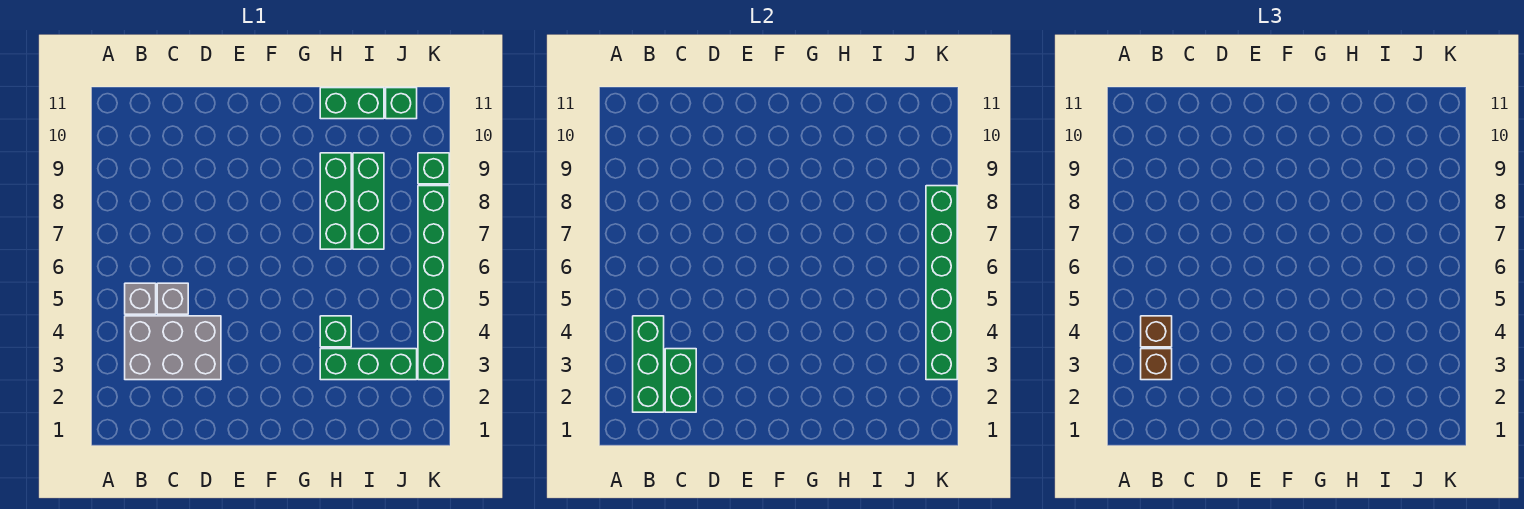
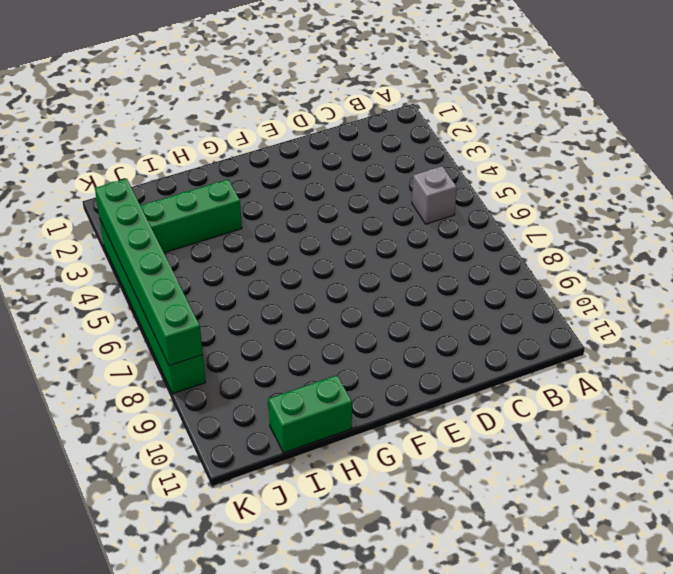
none -> grey 2x3 brick [125,316,221,380]
none -> grey 1x1 brick [157,283,188,314]
none -> green 1x1 brick [320,316,351,347]

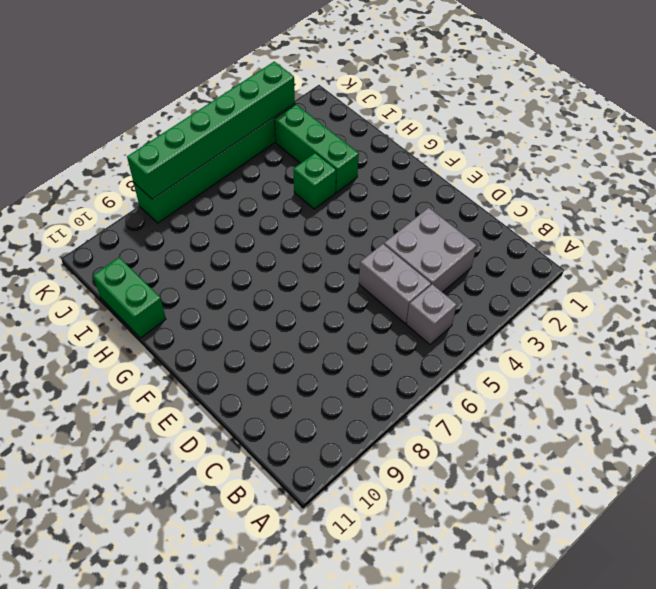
grey 2x2 brick [384,208,477,292] -> grey 2x3 brick [125,316,221,380]
grey 1x2 brick [359,244,431,323] -> grey 1x1 brick [157,283,188,314]
none -> green 1x3 brick [320,153,351,249]
none -> green 1x3 brick [353,153,384,249]
none -> green 1x1 brick [386,88,417,119]

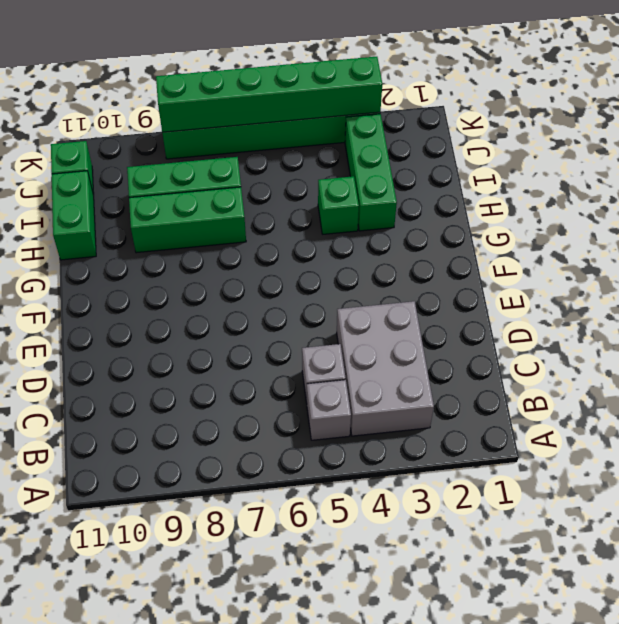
none -> green 1x1 brick [418,153,449,184]
none -> green 1x3 brick [633,316,664,412]
none -> green 1x2 brick [665,349,696,412]

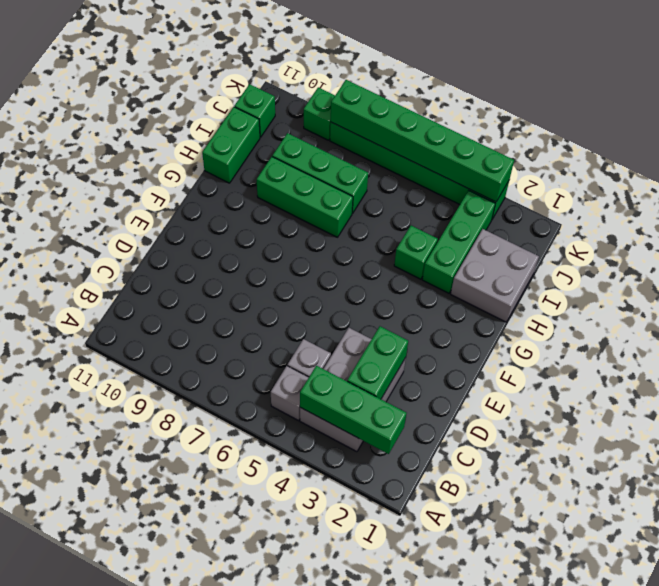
green 1x2 brick [347,326,408,399] -> green 1x2 brick turned to [665,349,696,412]
grey 2x2 brick [451,229,539,322] -> none
none -> brown 1x1 brick [1141,349,1172,380]
none -> brown 1x1 brick [1141,316,1172,347]

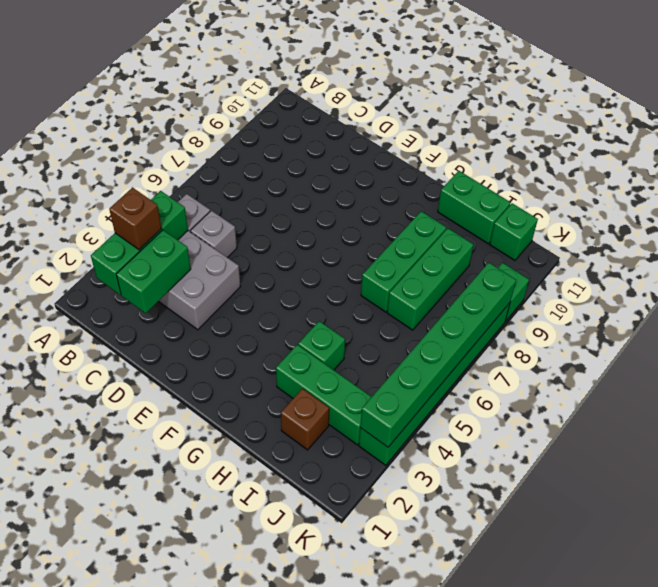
brown 1x1 brick [281,389,329,450] -> brown 1x1 brick moved to [1141,316,1172,347]

